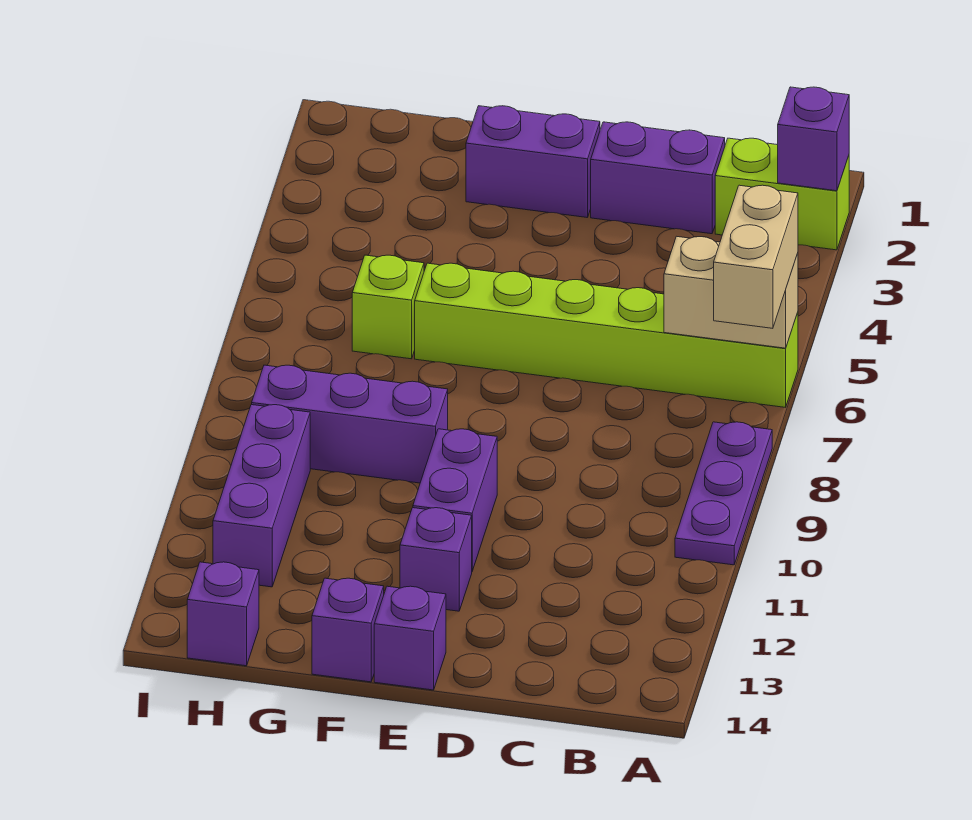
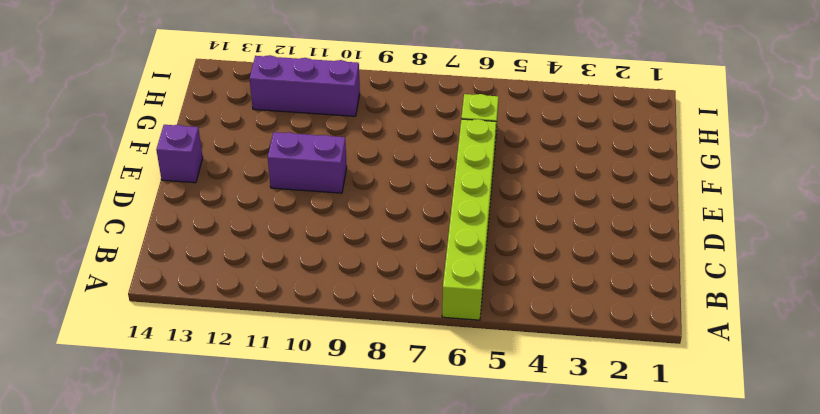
none -> lime 1x2 brick [715,138,849,250]
none -> purple 1x3 plate [675,422,772,565]
none -> purple 1x2 brick [591,122,725,234]

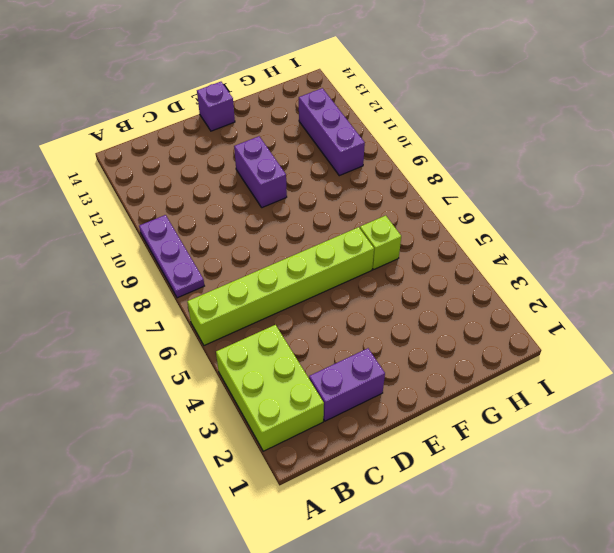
lime 2x3 brick [216,325,324,451] -> lime 1x2 brick [715,138,849,250]
none -> purple 1x2 brick [466,106,600,218]
none -> purple 1x1 brick [400,508,472,611]
none -> purple 1x3 brick [252,365,448,483]

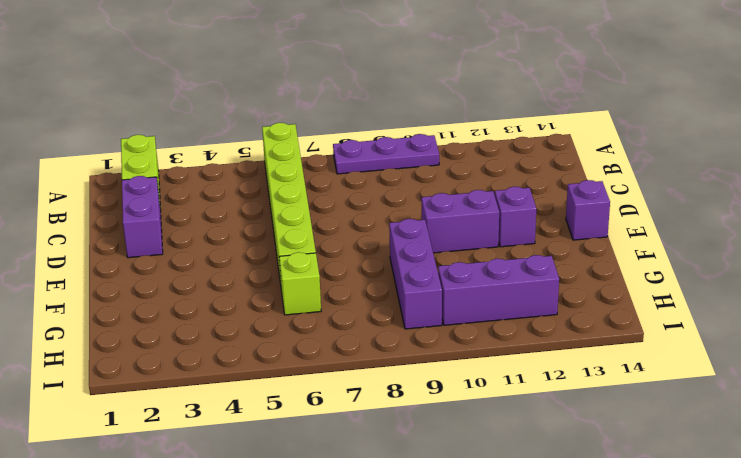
none -> purple 1x2 brick [466,106,600,218]
none -> purple 1x1 brick [312,578,384,682]
none -> purple 1x1 brick [187,562,259,666]

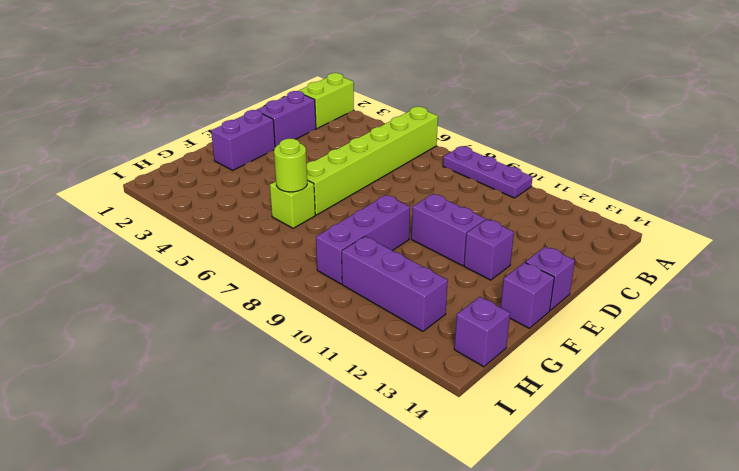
lime 1x1 round brick [274,139,307,192] -> none
none -> purple 1x1 brick [778,87,849,191]
none -> tan 1x2 brick [664,236,798,348]
none -> tan 1x2 brick [714,185,798,328]

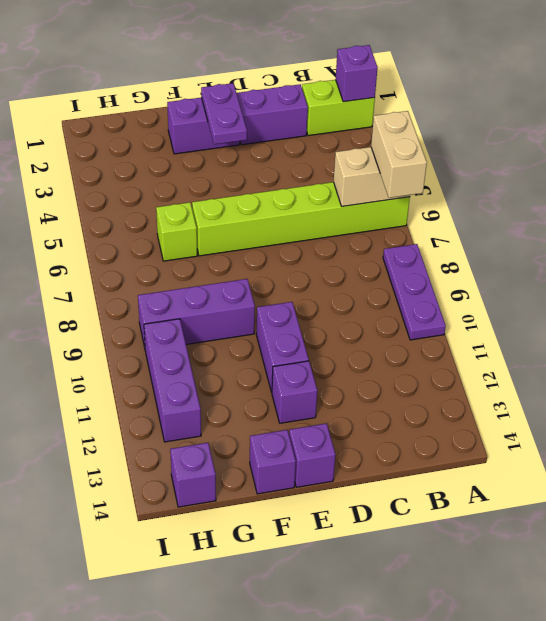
purple 1x2 plate [201,83,247,144] -> none

